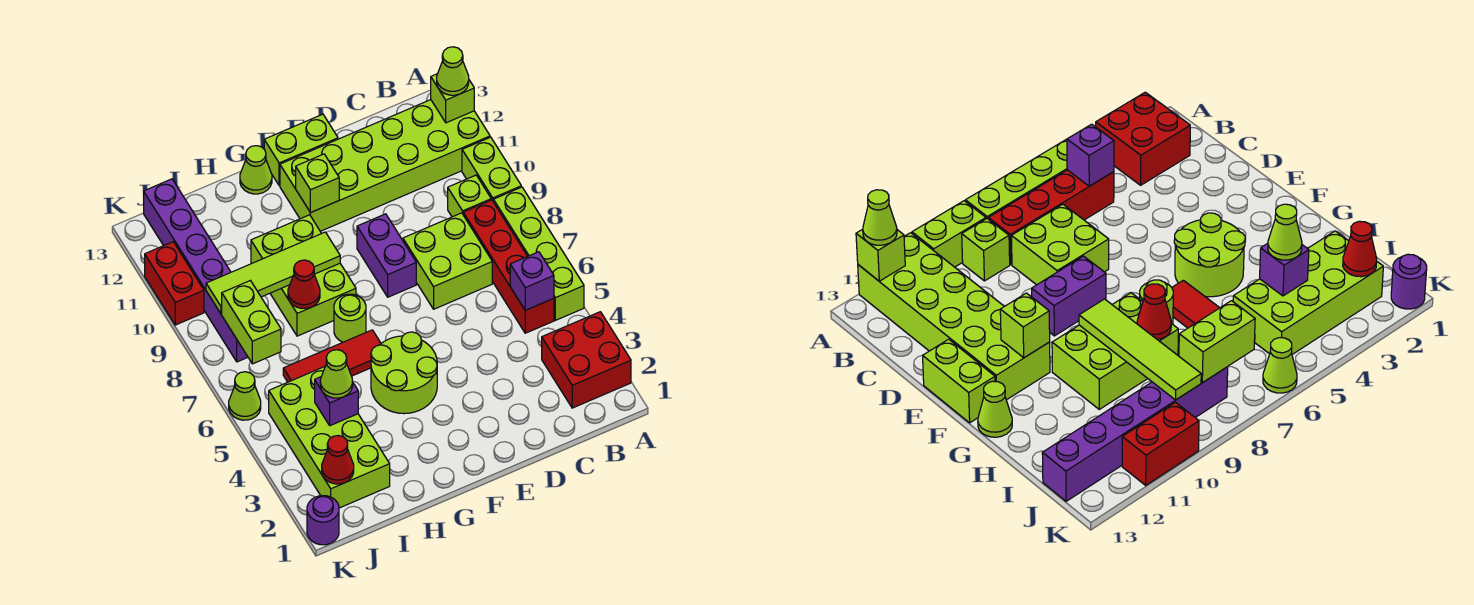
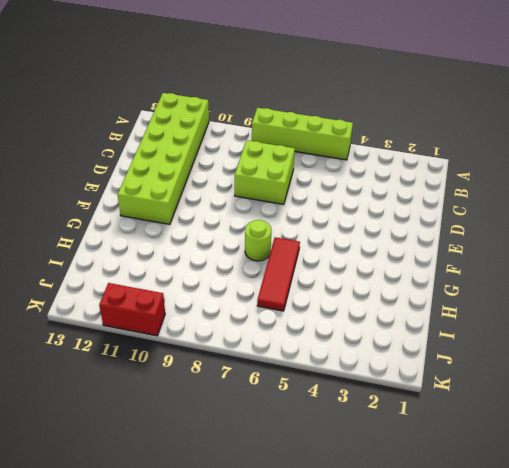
none -> red 2x2 brick [542,312,631,408]
none -> lime 1x2 brick [462,137,521,200]
none -> red 1x4 brick [463,200,554,333]

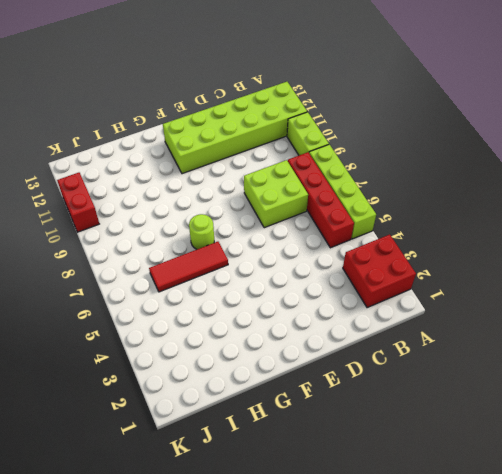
none -> lime 1x1 brick [448,175,491,217]
none -> purple 1x2 brick [357,214,416,297]
none -> lime 1x2 brick [264,114,338,186]

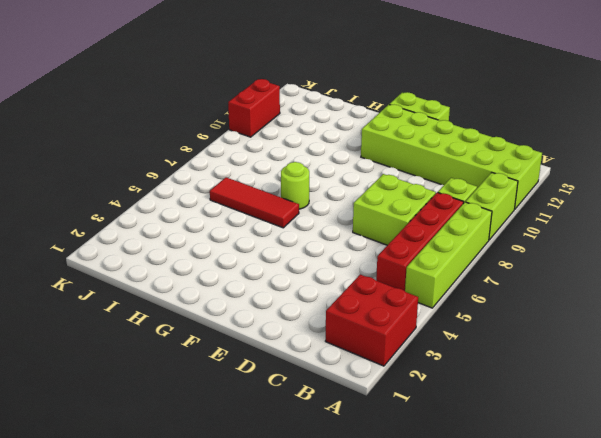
none -> purple 1x2 brick [357,214,416,297]
none -> lime 2x2 round brick [371,332,437,414]
none -> lime 2x3 brick [251,215,356,336]

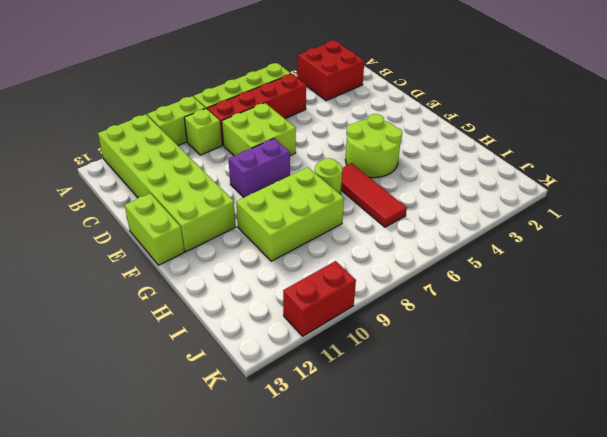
none -> lime 1x1 cone [240,146,272,194]
none -> lime 2x4 brick [269,367,390,508]
none -> purple 1x6 brick [144,179,248,362]

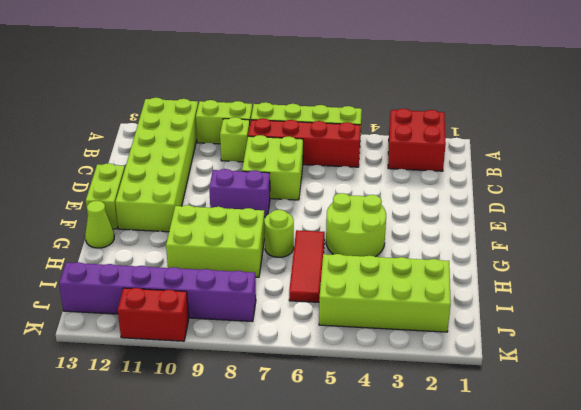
none -> purple 1x1 round brick [307,496,339,545]
none -> lime 1x1 cone [229,372,261,420]
none -> lime 1x1 brick [431,74,474,123]

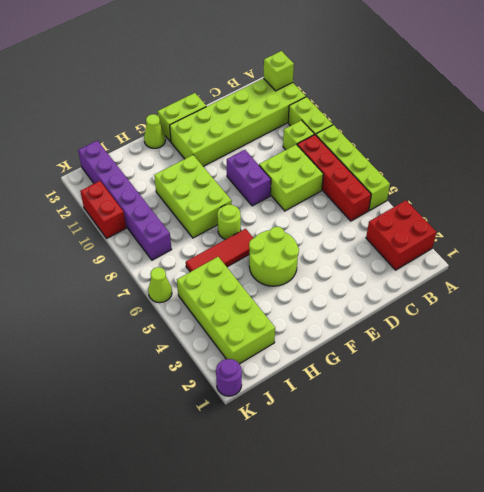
none -> purple 1x1 brick [510,252,554,310]
none -> lime 1x1 brick [296,154,339,213]
none -> lime 1x4 tile [206,232,340,314]

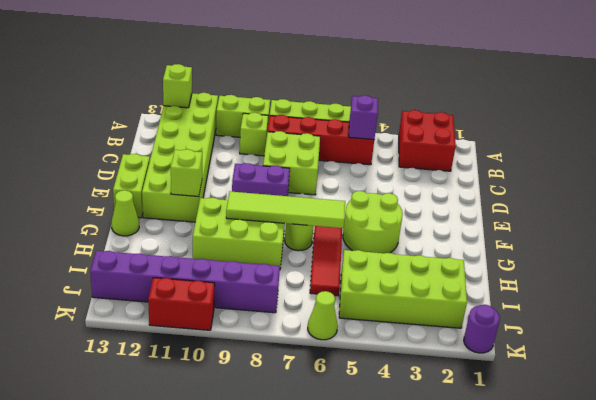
lime 1x4 tile [226,191,345,228] -> lime 1x4 tile turned to [206,232,340,314]
none -> red 1x1 cone [288,260,320,308]
none -> purple 1x1 brick [315,377,358,426]
none -> red 1x1 cone [322,436,354,484]

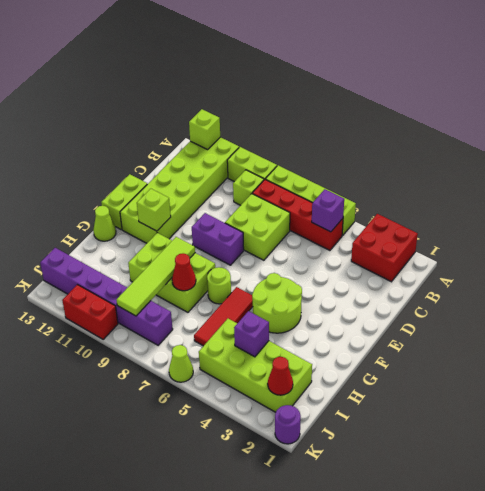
none -> lime 1x2 brick [222,281,281,364]
none -> lime 1x1 cone [437,47,469,95]
none -> lime 1x1 cone [320,350,353,398]

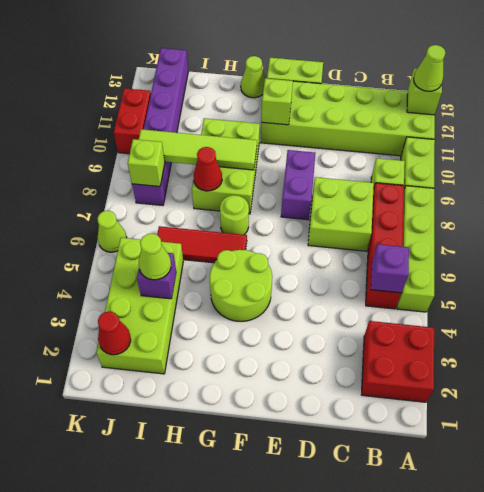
lime 1x1 brick [128,139,165,186] -> lime 1x2 brick [222,281,281,364]
none -> purple 1x1 round brick [307,496,339,545]

